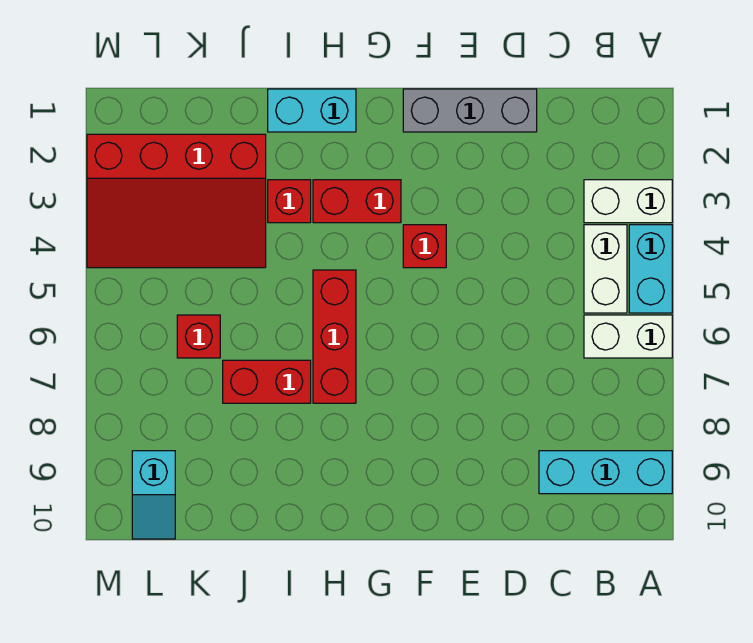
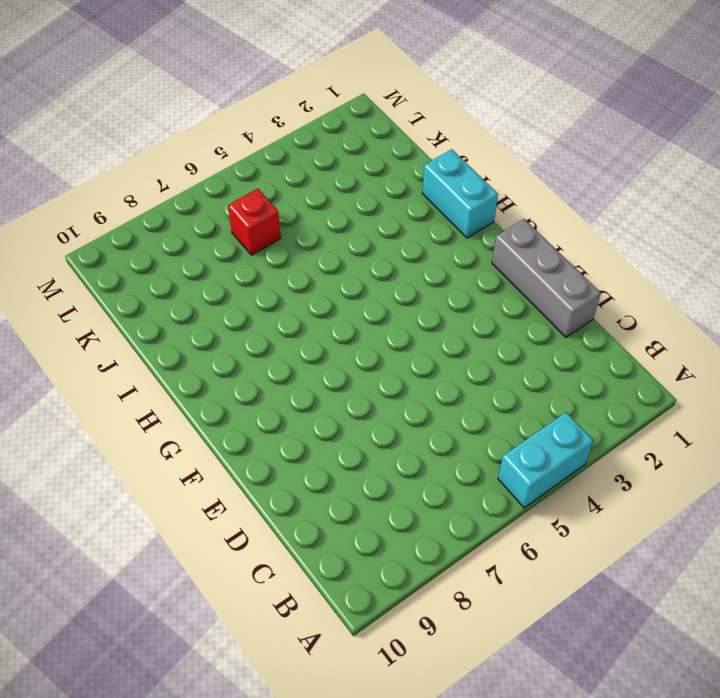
none -> white 1x2 brick [584,180,672,223]
none -> white 1x2 brick [584,315,672,358]
none -> cyan 1x3 brick [539,451,672,494]

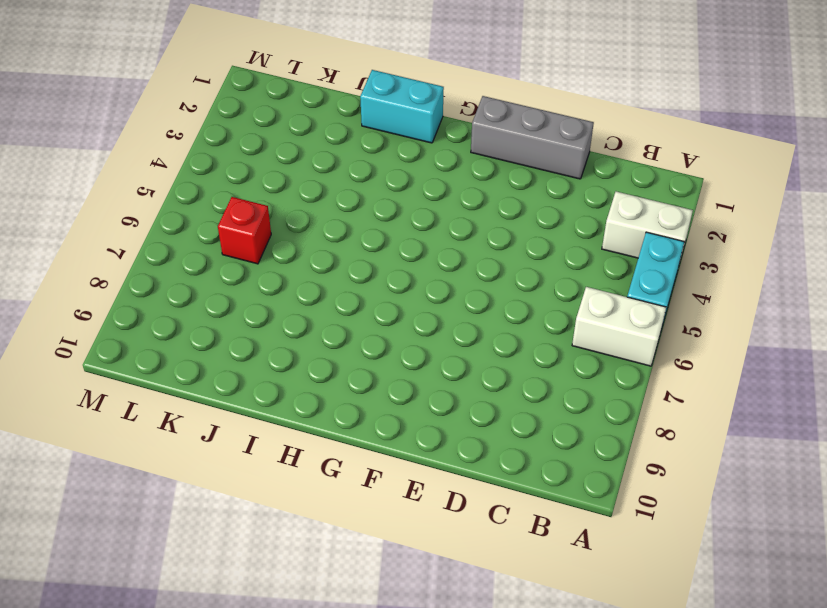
none -> cyan 1x3 brick [539,451,672,494]
none -> white 1x2 brick [584,225,627,313]
none -> red 1x1 brick [403,225,446,268]

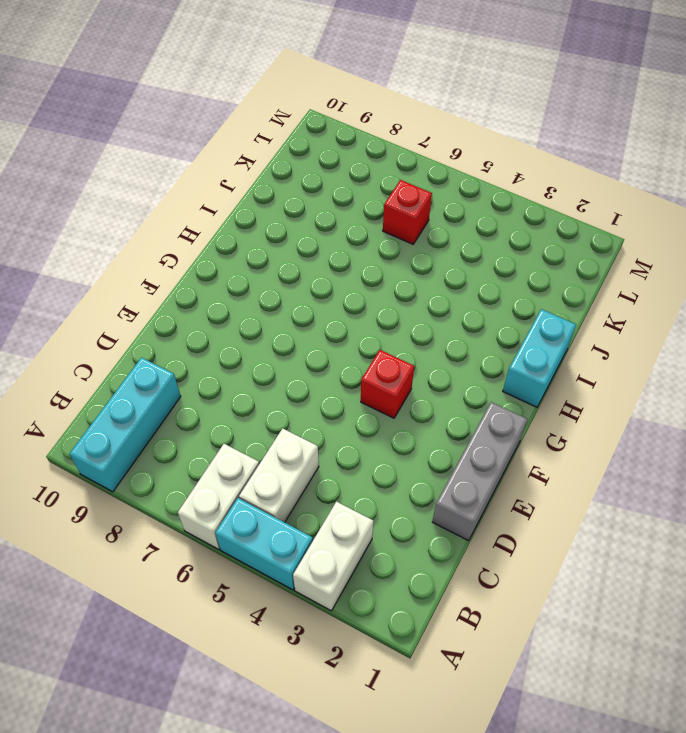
white 1x2 brick [239,429,319,522] -> white 1x2 brick turned to [584,225,627,313]
none -> red 1x2 brick [313,180,401,223]
none -> red 1x3 brick [313,270,356,403]
none -> red 1x1 brick [268,180,311,223]

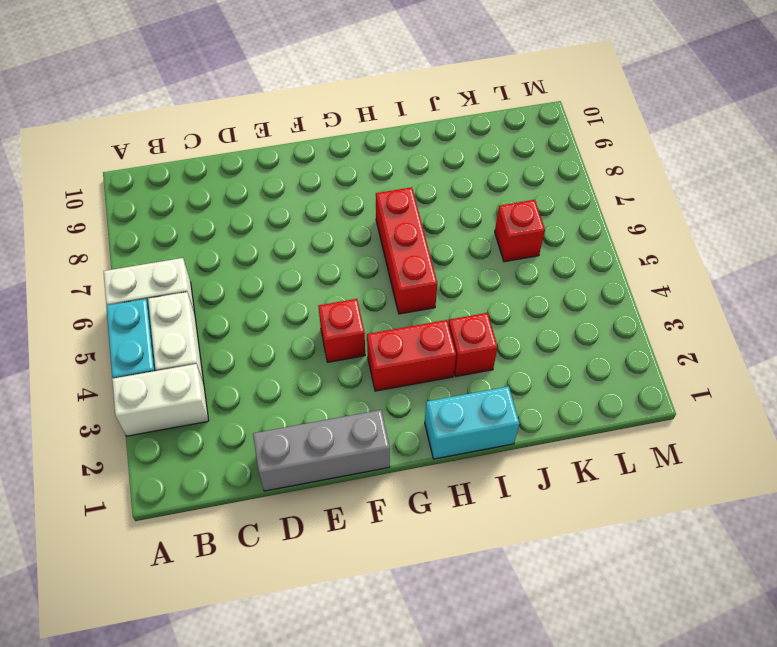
none -> cyan 1x3 brick [539,451,672,494]
none -> red 1x2 brick [223,360,311,403]
none -> red 3x4 slope [87,134,266,268]

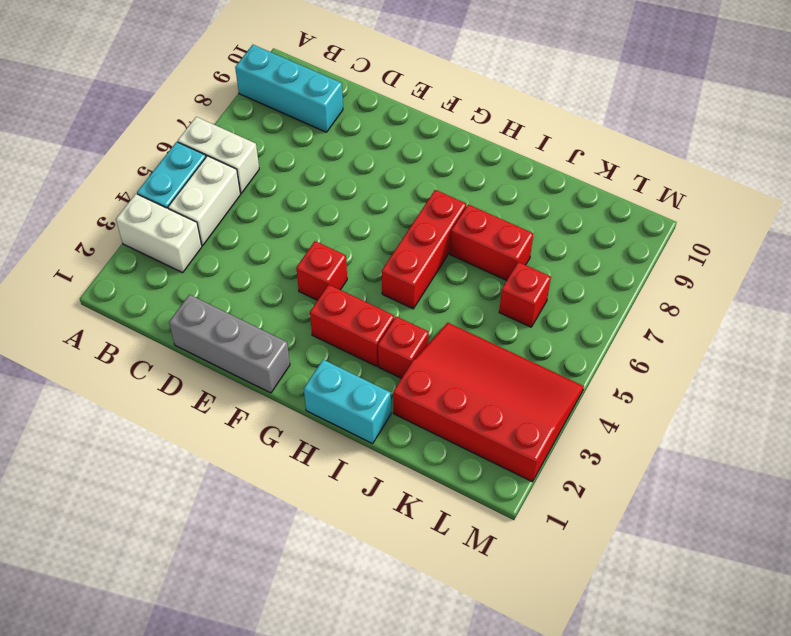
none -> cyan 1x2 slope [132,451,175,539]

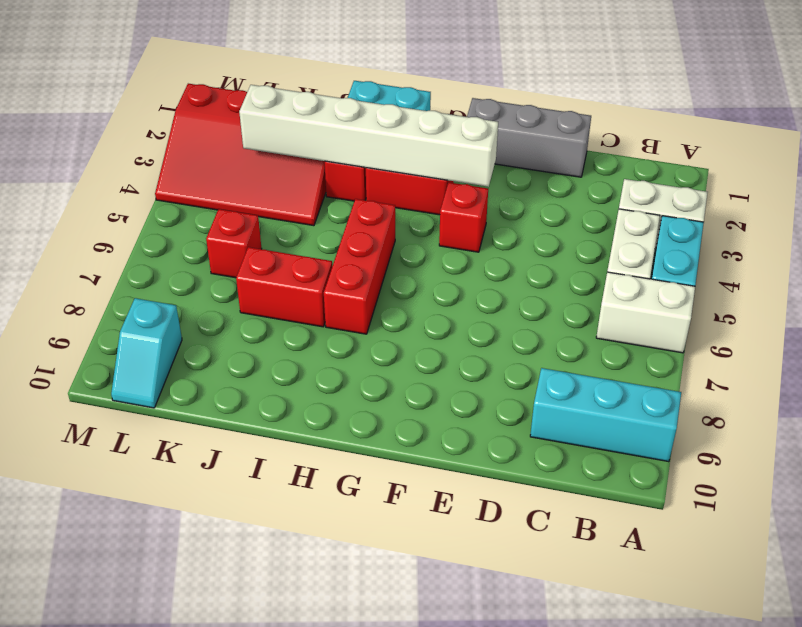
white 1x6 brick [239,85,498,187] -> none

